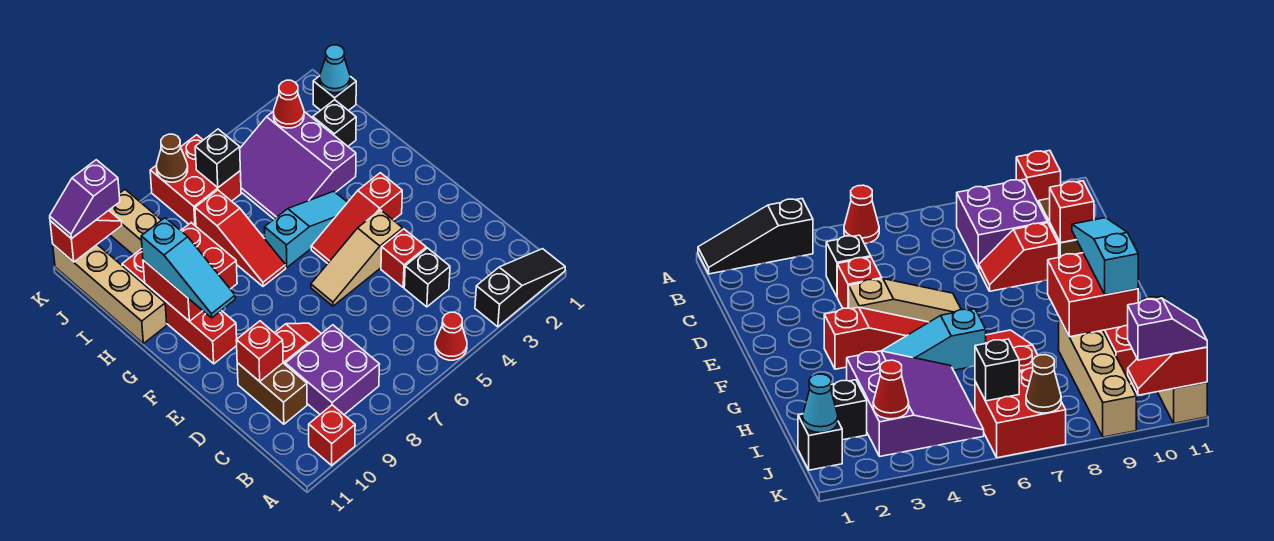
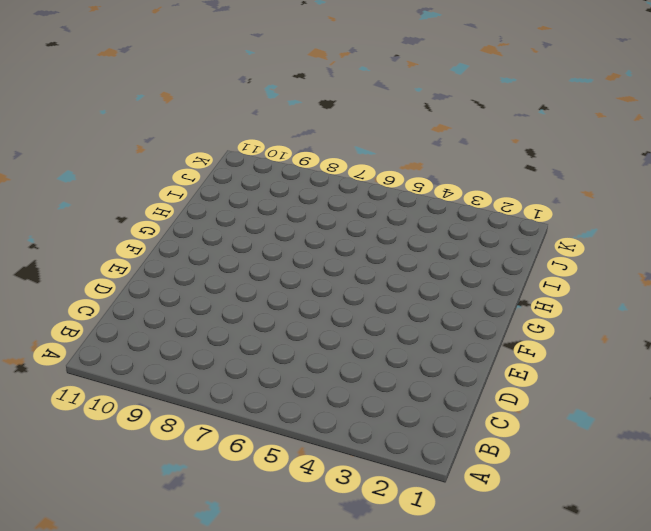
none -> black 1x3 slope [475,249,565,327]
none -> red 1x1 cone [435,312,467,360]
none -> red 1x1 brick [309,405,355,465]

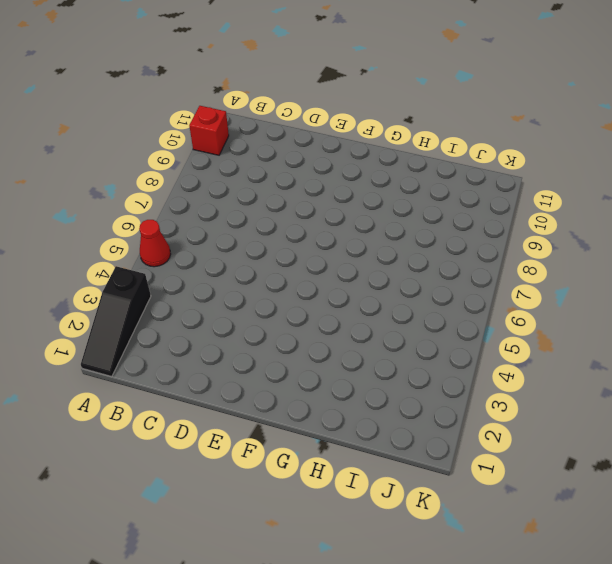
none -> purple 2x2 brick [285,325,379,415]
none -> black 1x1 brick [404,248,450,307]
none -> brown 1x2 brick [237,363,307,424]

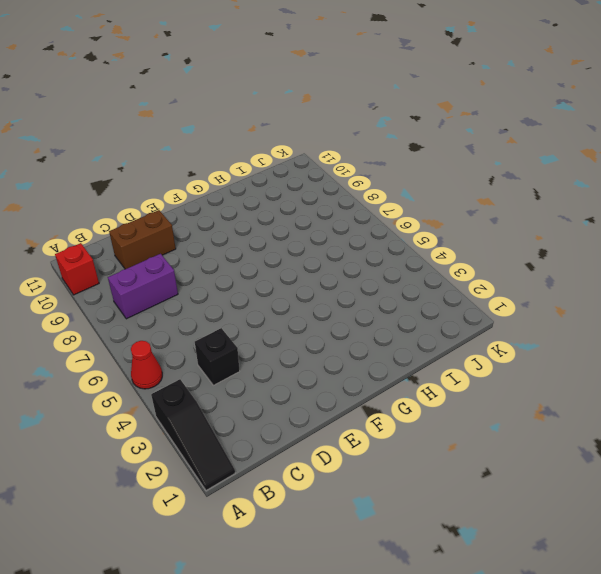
purple 1x2 brick [108,254,178,319] -> purple 2x2 brick [285,325,379,415]
none -> red 1x1 brick [381,229,426,287]
none -> red 1x2 slope [275,323,321,364]
none -> tan 1x3 slope [311,210,403,306]

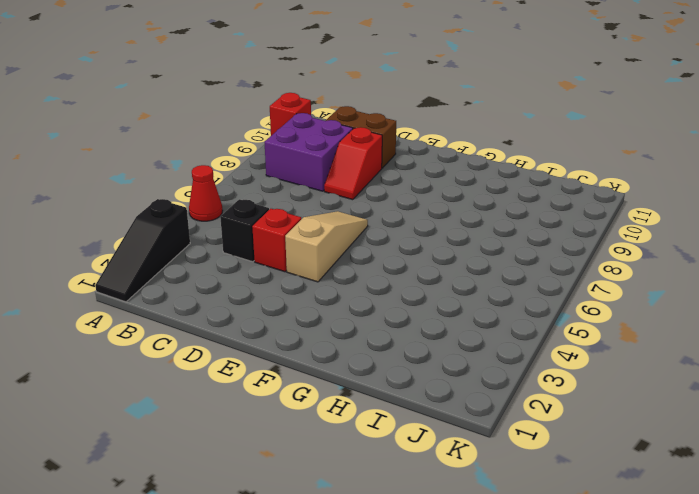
none -> red 1x3 slope [311,173,402,263]
none -> red 1x4 brick [122,249,237,364]
none -> cyan 1x3 slope [265,191,348,268]

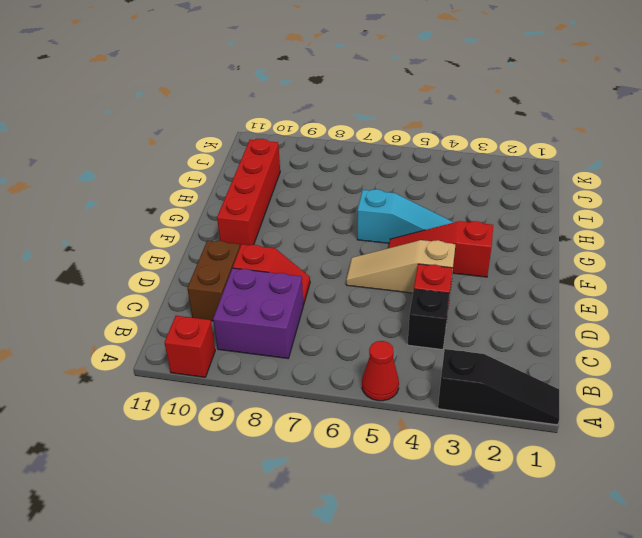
none -> red 1x3 slope [195,190,286,286]
none -> purple 3x3 slope [240,111,356,219]
none -> tan 1x4 brick [109,190,161,255]

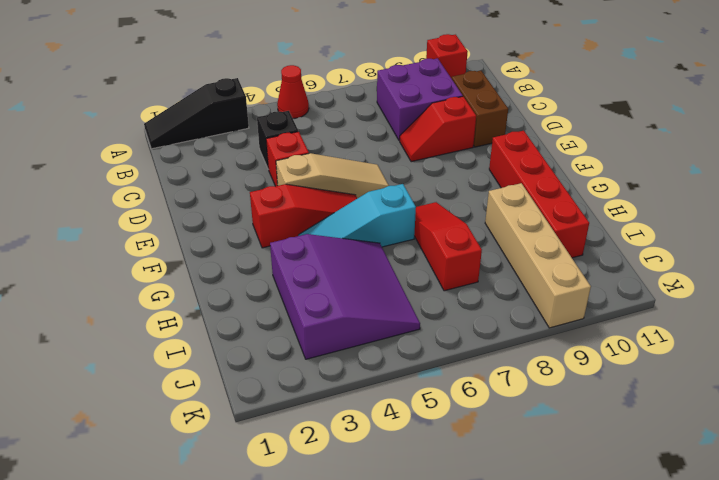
none -> tan 1x4 brick [53,245,167,344]
none -> black 1x1 brick [313,100,356,146]
none -> black 1x1 brick [313,76,356,111]

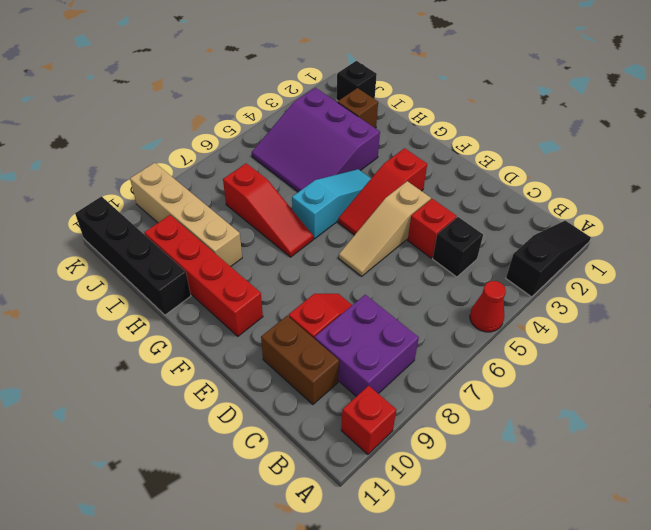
black 1x4 brick [75,196,191,315] -> tan 1x4 brick [53,245,167,344]
brown 1x1 brick [338,88,378,128] -> black 1x1 brick [313,100,356,146]
none -> red 2x2 brick [150,135,241,226]
none -> red 1x1 brick [236,321,283,382]
none -> red 2x2 brick [143,223,237,321]

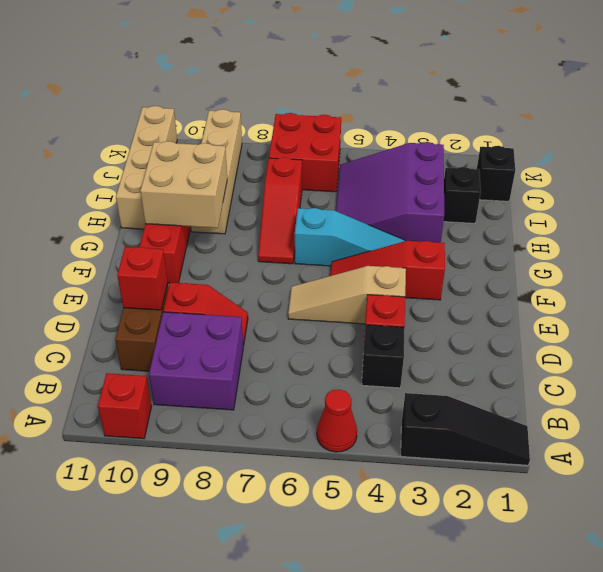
tan 2x2 brick [140,141,227,228] -> red 2x2 brick [143,223,237,321]
none -> cyan 1x1 cone [320,45,350,93]
none -> red 1x1 cone [274,80,304,128]
none -> black 1x1 brick [195,129,240,188]

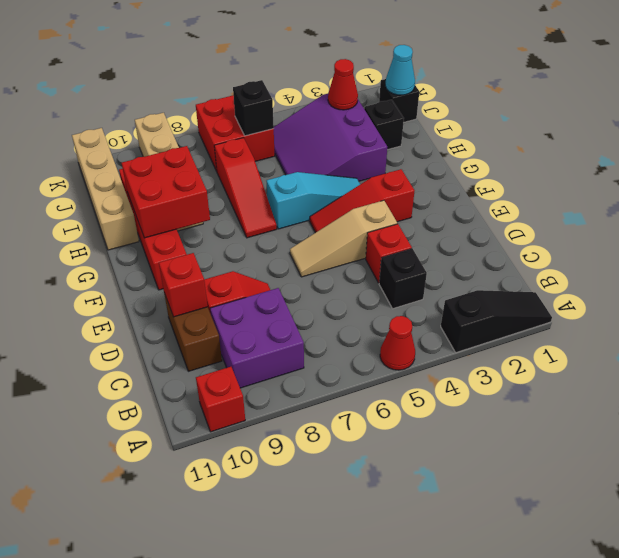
none -> brown 1x1 cone [157,134,188,182]
none -> red 1x2 slope [50,210,122,262]
none -> cyan 1x3 slope [141,218,235,318]

